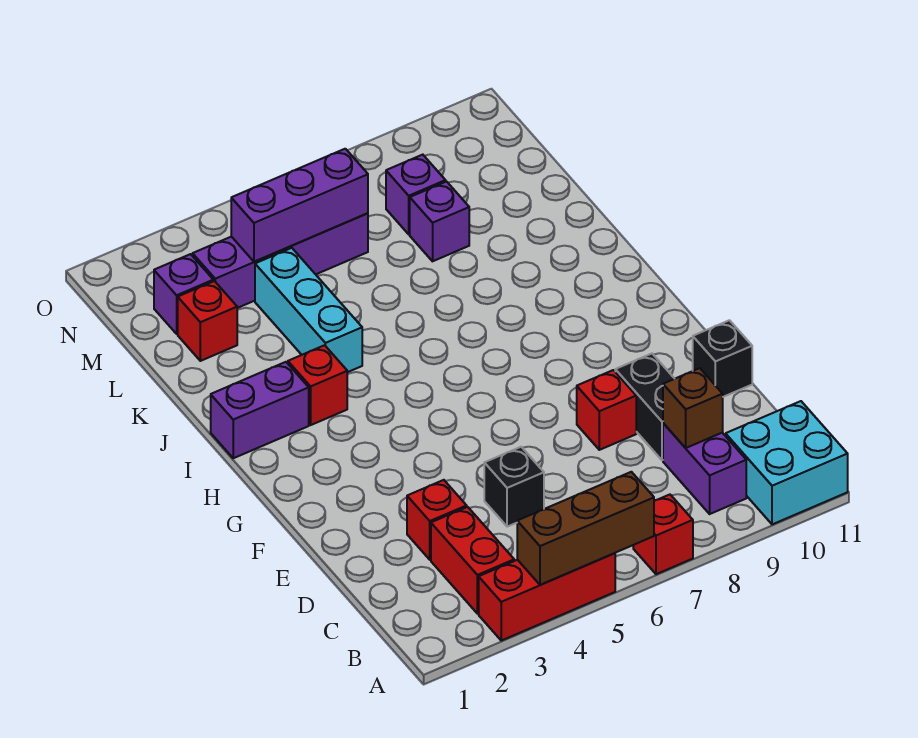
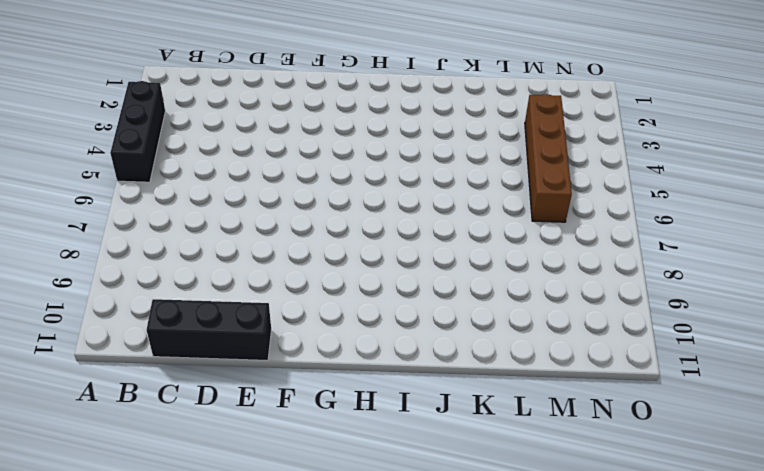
black 1x3 brick [110,81,165,182] -> red 1x3 brick [479,553,615,641]
black 1x3 brick [147,299,271,361] -> black 1x1 brick [693,320,752,397]
brown 1x4 brick [525,94,572,222] -> purple 1x4 brick [193,213,368,308]
none -> red 1x1 brick [633,495,693,574]
none -> cyan 2x2 brick [726,401,848,524]
none -> red 1x2 brick [431,507,514,614]

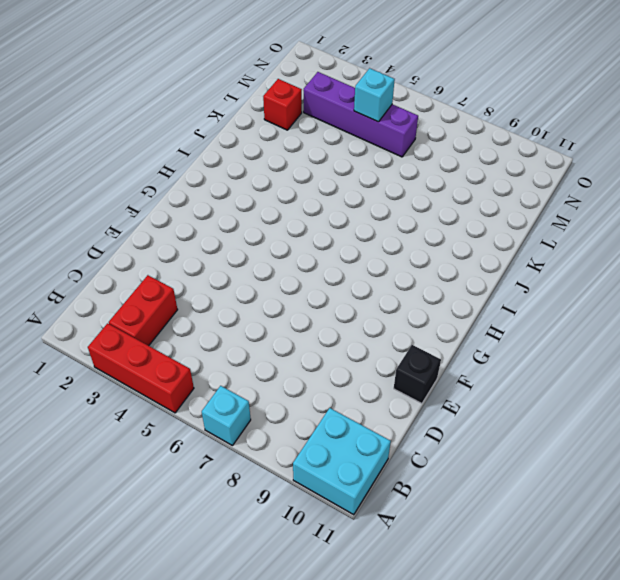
cyan 1x1 brick [202,386,251,445] -> red 1x1 brick [633,495,693,574]
cyan 1x1 brick [354,68,395,122] -> purple 1x3 brick [231,149,368,262]
none -> purple 1x2 brick [663,423,746,514]
none -> red 1x1 brick [407,480,467,560]
none -> black 1x1 brick [484,447,544,527]

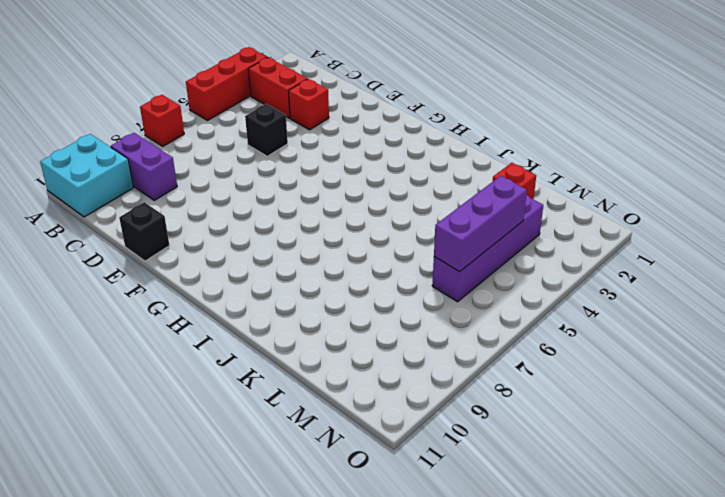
none -> black 1x2 brick [615,354,674,460]
none -> red 1x1 brick [577,370,636,450]
none -> purple 1x2 brick [211,362,309,458]

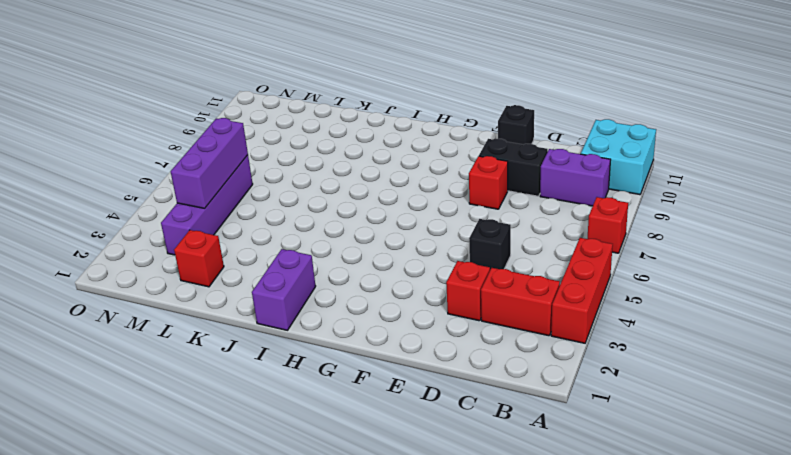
none -> red 1x1 brick [288,345,347,425]
none -> cyan 1x3 brick [255,248,362,372]
none -> purple 1x1 brick [410,182,469,261]

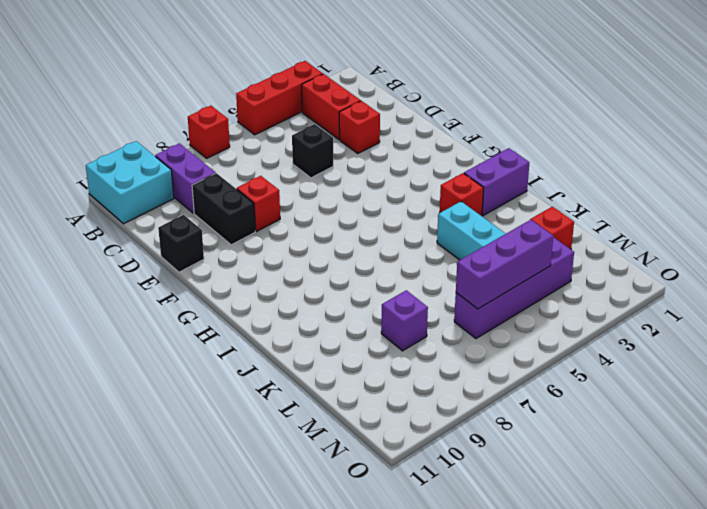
none -> purple 1x1 brick [154,254,213,334]
none -> purple 1x1 brick [386,155,446,234]
none -> brown 1x3 brick [517,472,654,585]

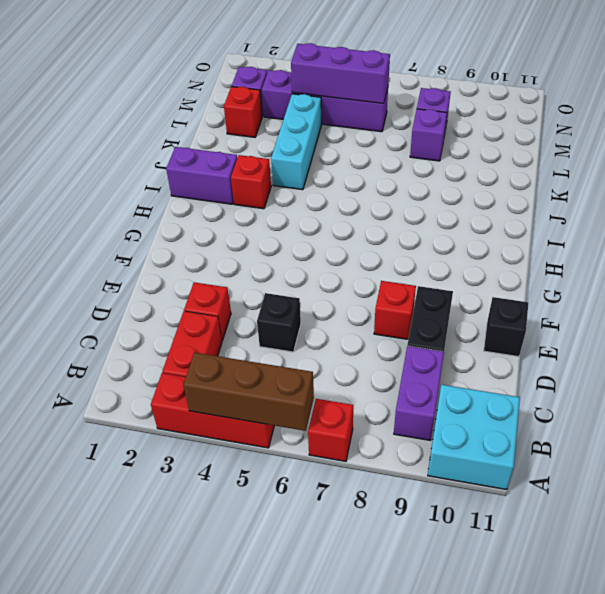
none -> brown 1x1 brick [663,368,723,448]

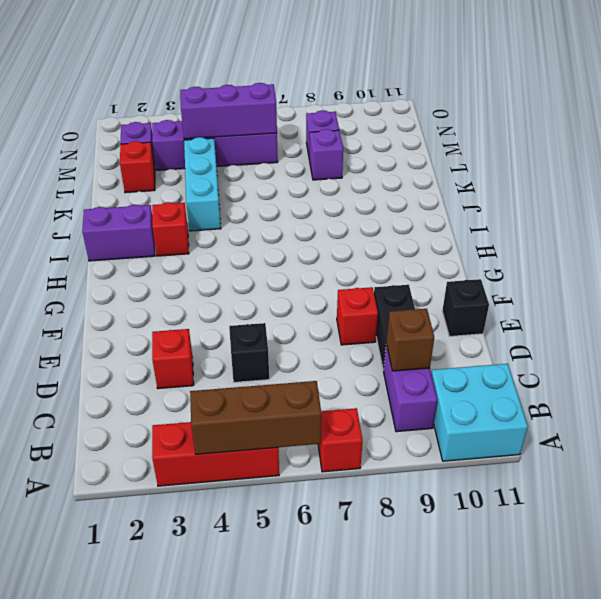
none -> red 1x2 brick [431,507,514,614]

